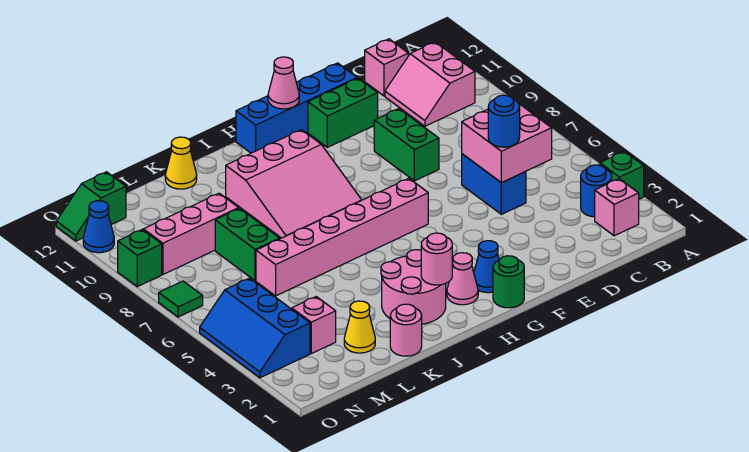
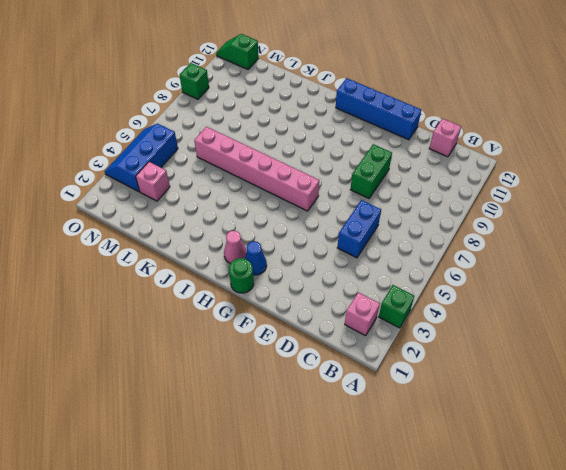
none -> blue 1x1 round brick [581,165,612,217]
none -> pink 2x2 slope [385,42,475,126]
none -> green 1x2 brick [308,78,378,147]
none -> pink 3x3 slope [226,130,361,238]

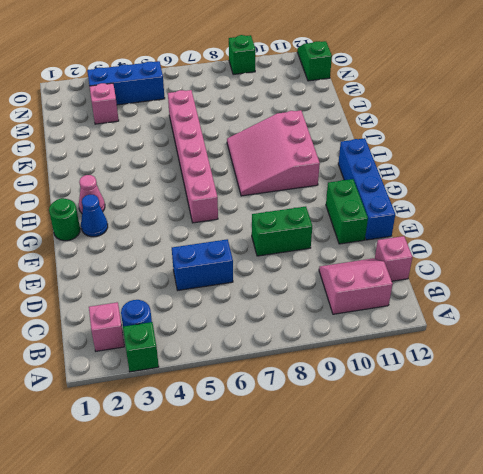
none -> pink 2x2 round brick [381,250,446,324]
none -> pink 1x1 round brick [390,304,422,356]
none -> yellow 1x1 cone [165,137,197,189]
none -> yellow 1x1 cone [344,301,375,353]

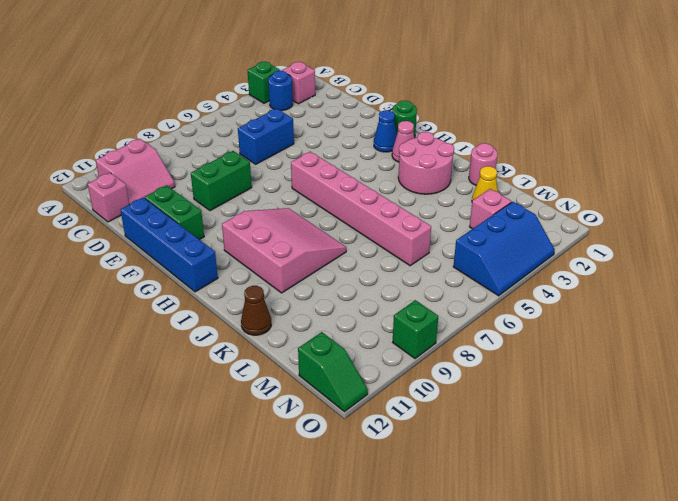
brown 1x1 cone [241,286,271,335] -> yellow 1x1 cone [165,137,197,189]
none -> green 1x2 brick [215,208,280,281]
none -> pink 1x3 brick [143,193,239,274]
none -> green 1x1 tile [159,281,203,317]
none -> blue 1x1 cone [83,201,114,253]

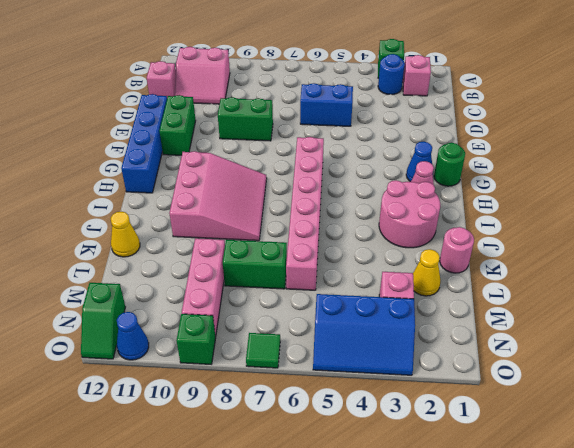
none -> pink 2x2 brick [462,104,552,183]
none -> pink 1x1 cone [268,57,299,109]
none -> pink 1x1 round brick [421,233,452,285]
none -> blue 1x1 round brick [488,95,520,147]

